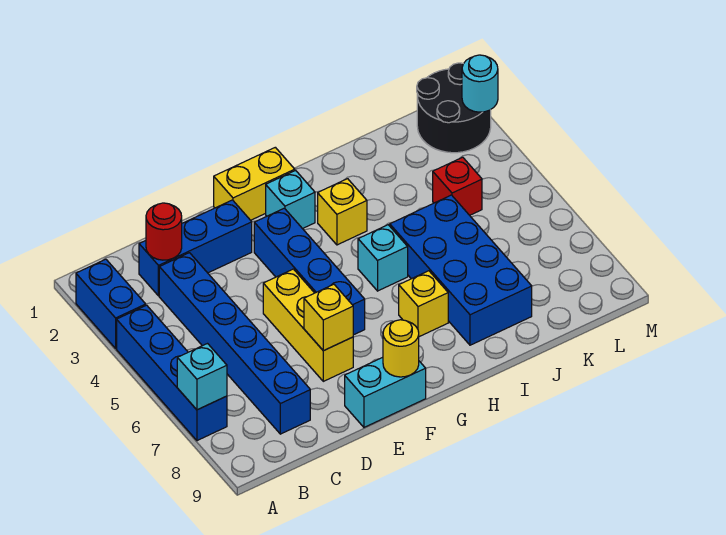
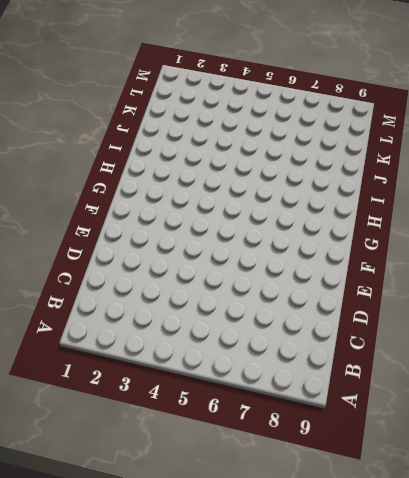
none -> blue 1x2 brick [76,259,146,348]
none -> blue 1x4 brick [117,305,227,441]
none -> blue 1x3 brick [139,200,252,296]

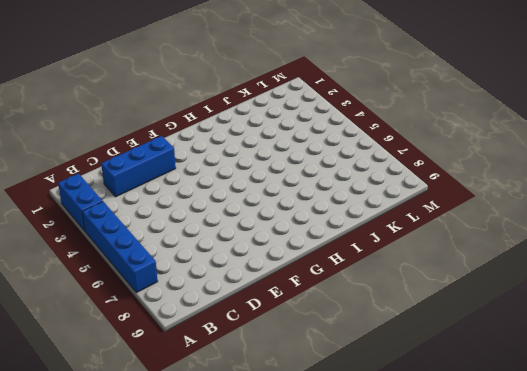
none -> blue 1x6 brick [159,253,310,434]
none -> yellow 1x3 brick [263,269,353,381]
none -> cyan 1x2 brick [345,357,426,427]

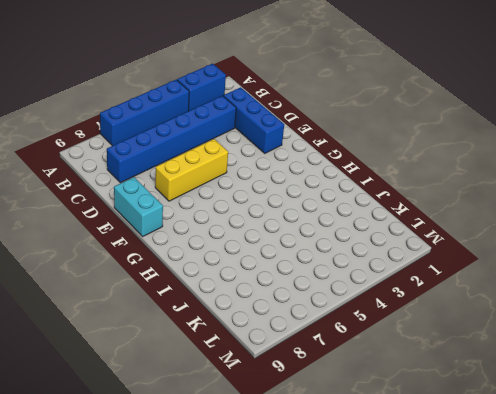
none -> yellow 1x2 brick [214,147,295,220]
none -> blue 1x4 brick [254,208,365,335]
none -> cyan 1x1 brick [266,170,315,229]

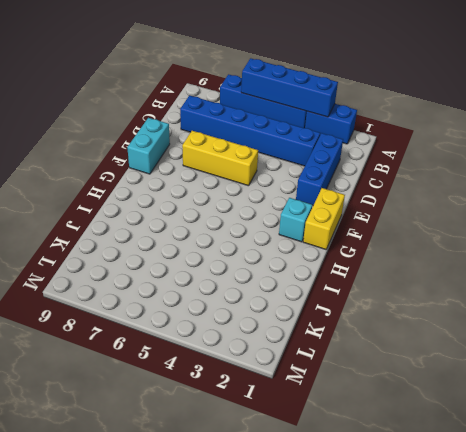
blue 1x4 brick [241,58,338,117] -> blue 1x4 brick moved to [254,208,365,335]
none -> yellow 1x1 brick [318,179,367,245]
none -> cyan 1x1 brick [358,225,408,291]
none -> yellow 1x1 brick [399,271,448,337]

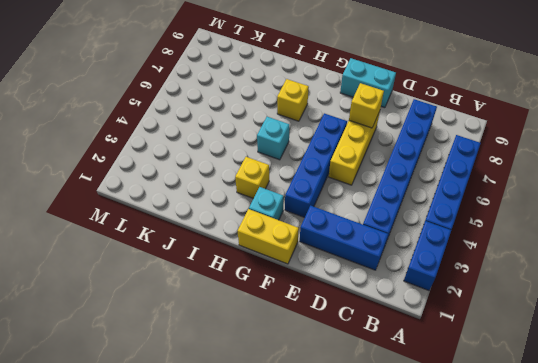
none -> blue 2x4 brick [390,195,532,345]
none -> red 1x1 brick [433,157,482,215]
none -> black 2x2 round brick [417,63,491,153]

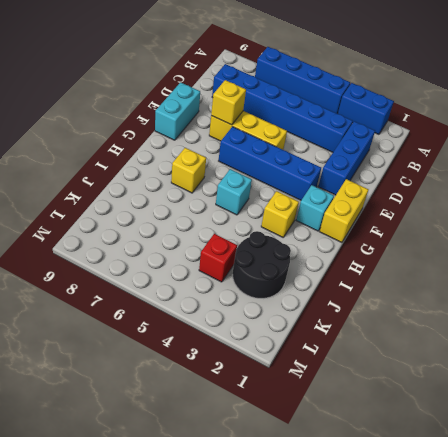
black 2x2 round brick [233,231,291,298] -> black 2x2 round brick moved to [417,63,491,153]
none -> blue 2x4 brick [390,195,532,345]
none -> cyan 1x1 brick [177,344,227,410]
none -> red 1x1 round brick [146,203,182,260]

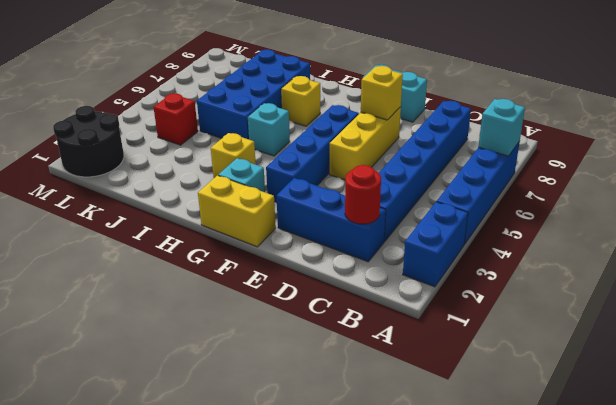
none -> yellow 1x1 round brick [383,320,419,377]
none -> cyan 1x1 round brick [462,55,498,112]

